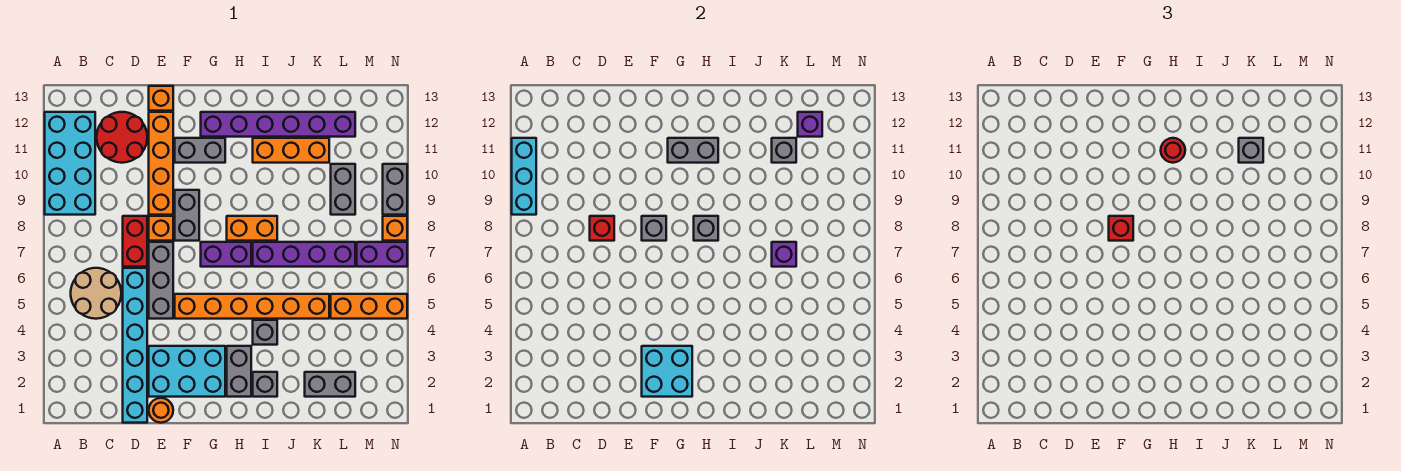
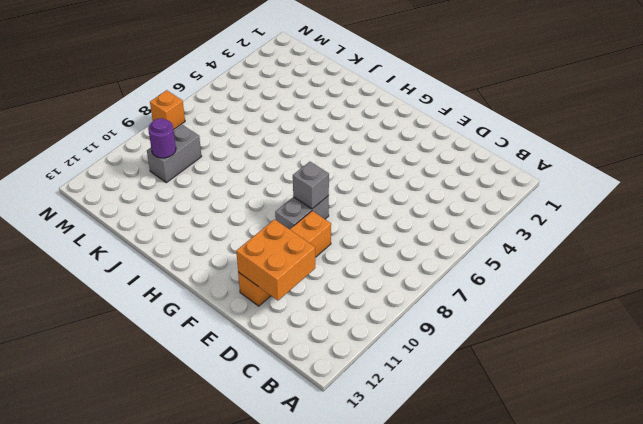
orange 2x2 brick [236,219,315,300] -> none
purple 1x1 round brick [148,118,176,158] -> none
none -> cyan 2x4 brick [45,112,95,215]
none -> tan 2x2 round brick [71,268,121,319]
none -> red 2x2 round brick [97,112,147,163]
none -> cyan 1x6 brick [123,268,147,423]

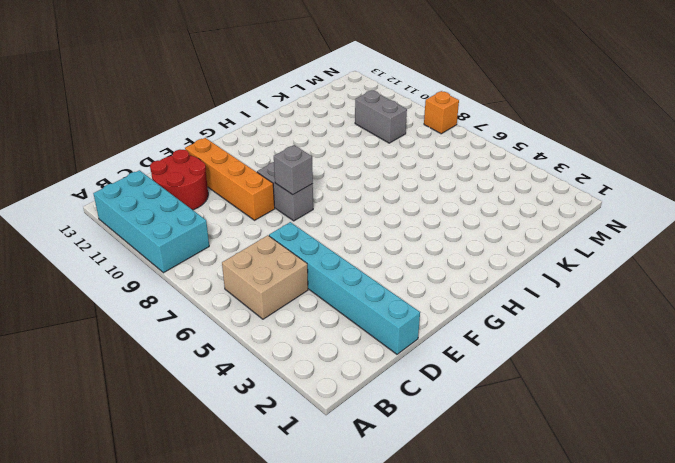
tan 2x2 brick [222,235,308,319] -> tan 2x2 round brick [71,268,121,319]
none -> red 1x2 brick [123,216,147,267]
none -> orange 1x1 round brick [149,398,173,423]
none -> cyan 2x3 brick [149,346,225,397]
none -> grey 1x3 brick [149,242,173,319]

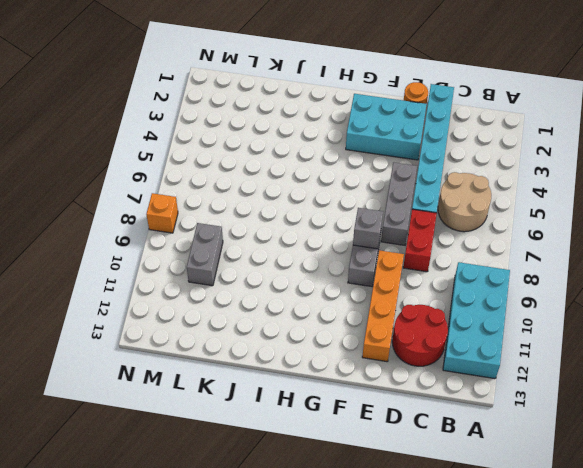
none -> orange 1x1 brick [149,216,173,241]
none -> orange 1x1 brick [149,86,173,111]
none -> orange 1x6 brick [175,294,329,319]
none -> grey 1x2 brick [175,138,225,163]

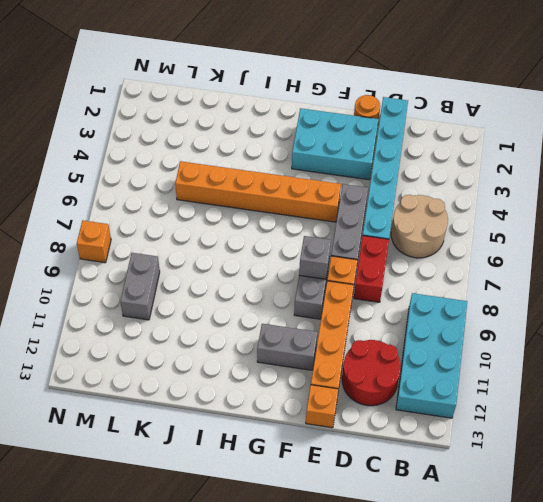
none -> purple 1x2 brick [201,242,251,267]
none -> purple 1x6 brick [201,112,355,137]
none -> grey 1x2 brick [227,346,251,397]
none -> orange 1x2 brick [227,216,277,241]

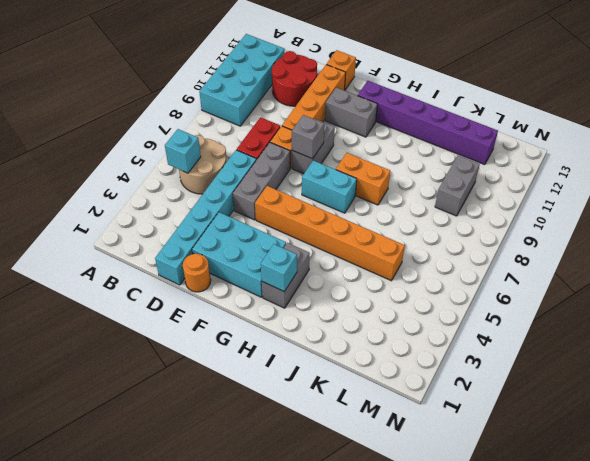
cyan 1x1 brick [165,129,201,173] -> none
cyan 1x2 brick [302,160,357,213] -> purple 1x2 brick [201,242,251,267]
cyan 1x1 brick [261,244,297,291] -> none
none -> grey 1x1 brick [253,372,277,397]
none -> grey 1x1 brick [253,320,277,345]
none -> purple 1x4 brick [253,242,355,267]
none -> orange 1x3 brick [253,138,329,163]

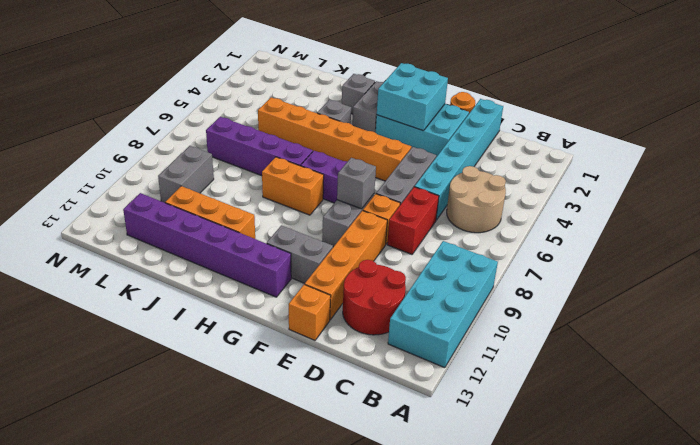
none -> grey 1x2 brick [305,372,355,397]
none -> orange 1x3 brick [331,294,407,319]
none -> purple 1x2 brick [357,242,407,267]
none -> orange 1x1 brick [383,216,407,241]

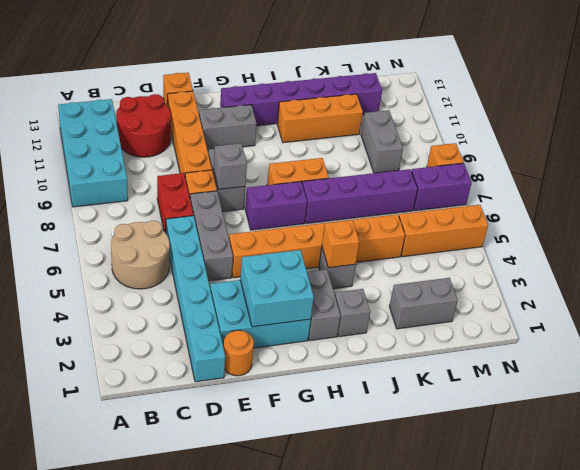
orange 1x1 brick [322,220,359,268] -> none
none -> grey 1x2 brick [383,164,407,215]
none -> cyan 1x3 brick [512,138,536,215]
none -> red 1x1 brick [590,216,614,241]
none -> grey 1x2 brick [668,138,718,163]

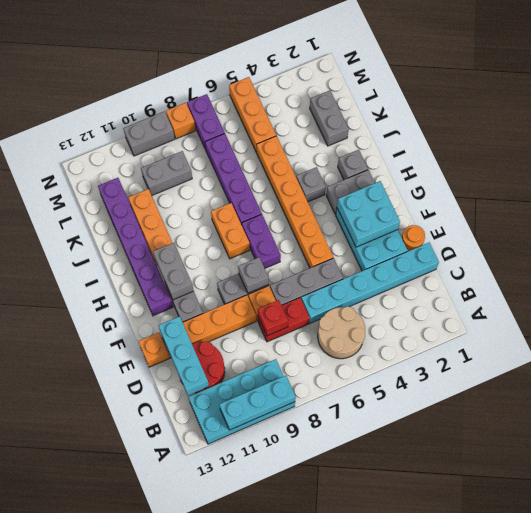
cyan 1x3 brick [159,316,209,395] -> none
none -> grey 1x1 brick [694,216,718,241]
none -> purple 1x1 brick [772,242,796,267]
none -> grey 1x1 brick [772,138,796,163]
none -> purple 1x1 brick [798,112,822,137]

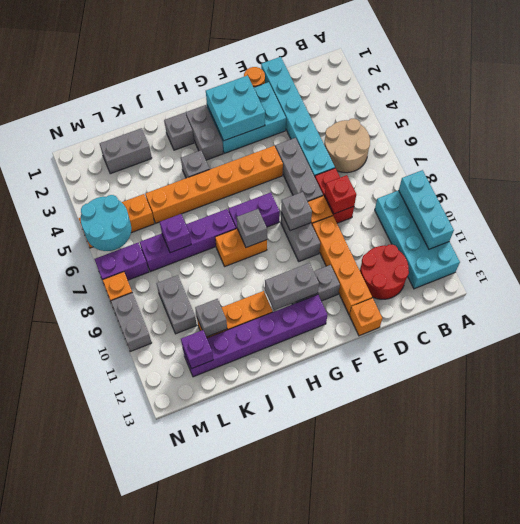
cyan 2x2 round brick [81,195,131,251] -> none
none -> red 1x1 brick [1109,216,1133,241]
none -> red 1x1 round brick [1161,138,1185,163]
none -> grey 1x1 brick [1239,138,1263,163]

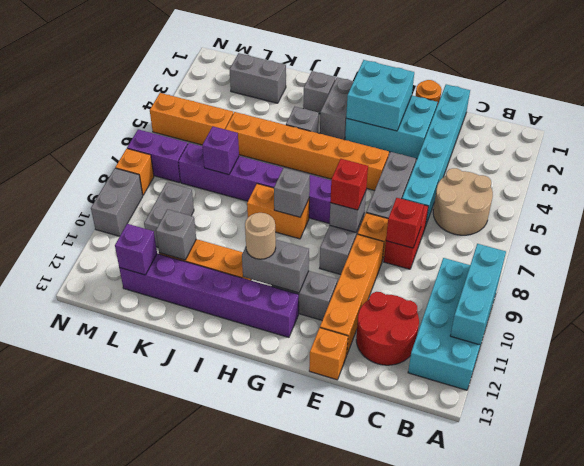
tan 1x1 round brick [245,213,276,259] -> red 1x1 round brick [1161,138,1185,163]
none -> grey 1x1 brick [1239,138,1263,163]

